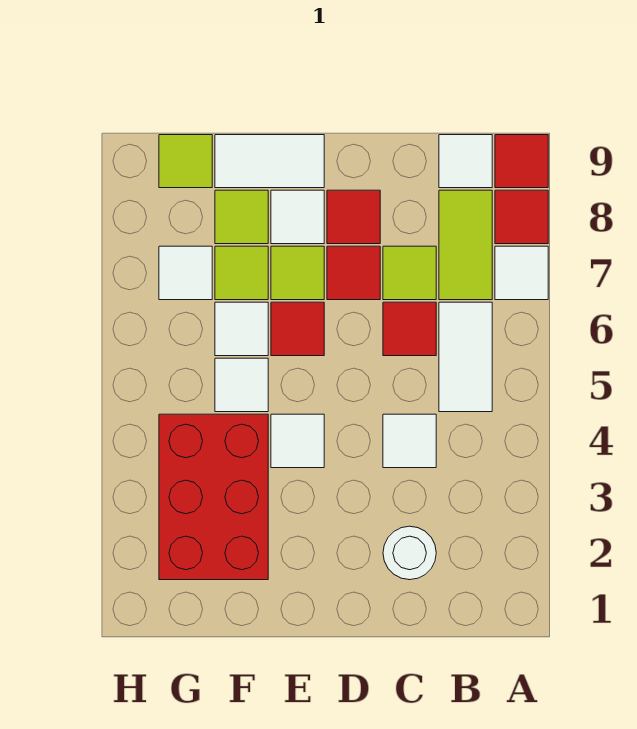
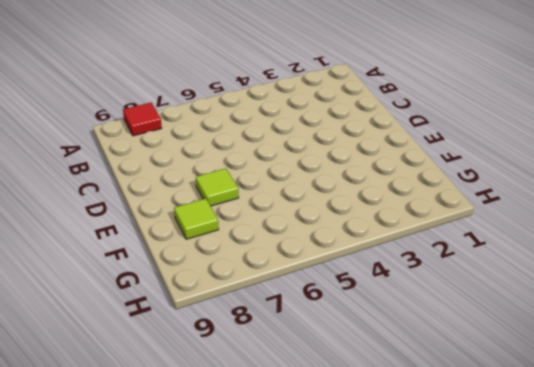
none -> white 1x1 tile [495,246,548,300]
none -> red 1x1 tile [495,135,548,188]
none -> white 1x2 tile [439,302,492,412]

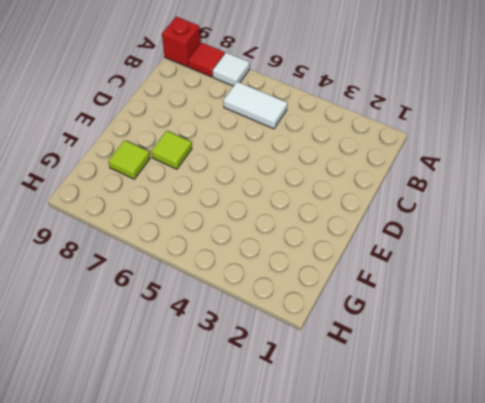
red 1x1 brick [162,17,201,67] -> red 1x1 tile [495,135,548,188]
none -> lime 1x2 tile [439,190,492,300]
none -> white 1x1 tile [439,135,492,188]
none -> white 1x1 round brick [383,526,436,580]

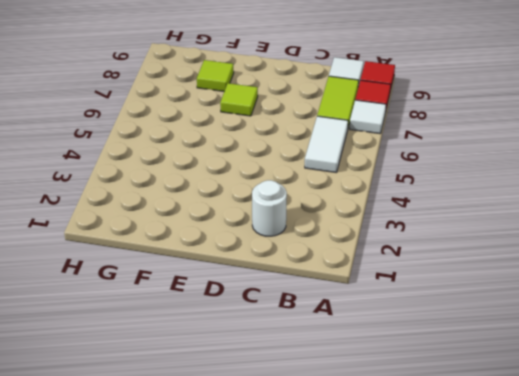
none -> white 1x1 tile [383,414,436,468]
none -> red 1x1 tile [383,302,436,356]
none -> lime 1x1 tile [383,246,436,300]

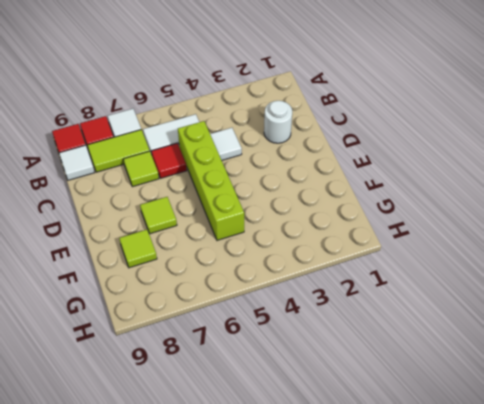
lime 1x4 brick [178,121,244,240] -> white 1x1 tile [215,358,268,412]
none -> red 1x1 tile [327,246,380,300]
none -> red 1x1 tile [327,190,380,244]
none -> white 1x1 tile [271,414,324,468]

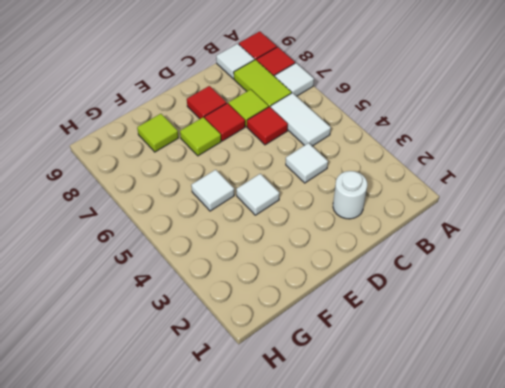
none -> red 1x1 tile [271,302,324,356]
none -> white 1x1 tile [271,190,324,244]
none -> white 1x2 tile [215,135,324,188]

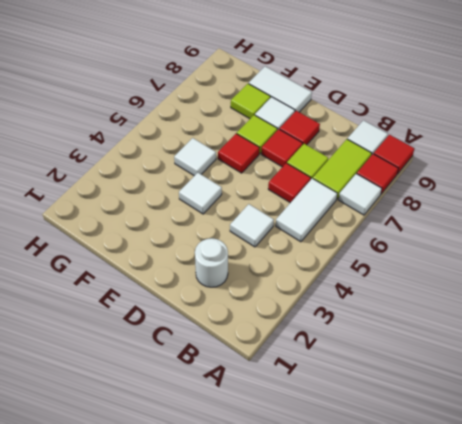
none -> red 2x3 brick [159,414,268,580]
none -> white 1x1 tile [215,302,268,356]
none -> lime 1x1 tile [215,246,268,300]

